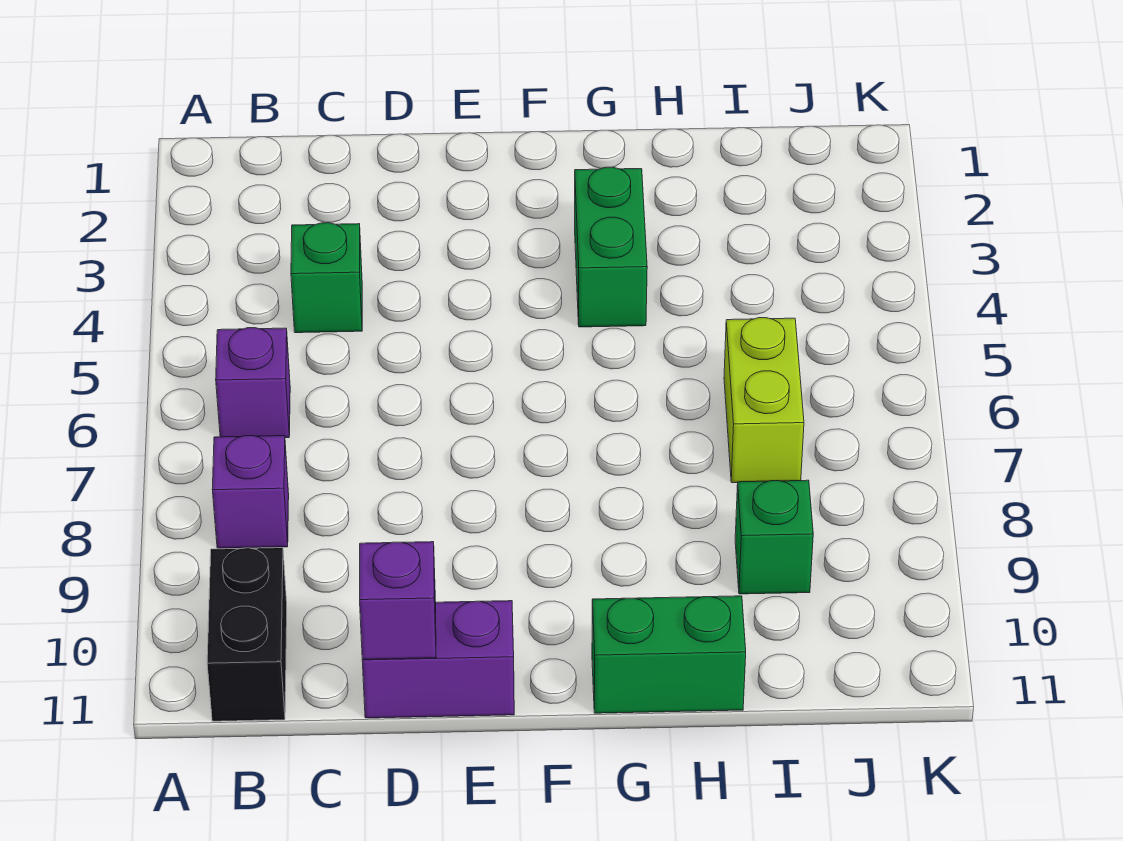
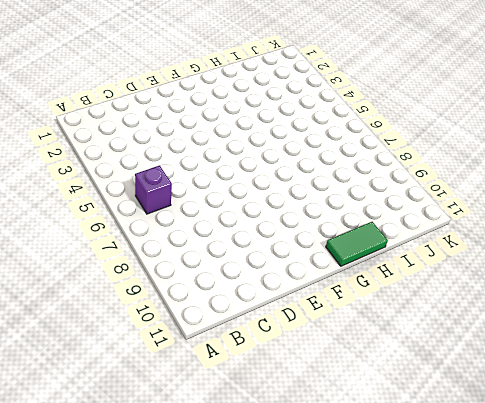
green 1x2 tile [326,222,388,266] -> green 1x2 brick [592,596,746,713]
none -> purple 1x1 brick [212,436,289,548]
none -> black 1x2 brick [207,548,287,721]

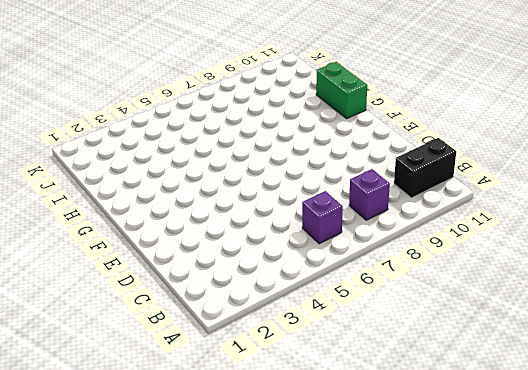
none -> green 1x1 brick [291,223,362,333]
none -> purple 1x2 brick [362,601,514,718]

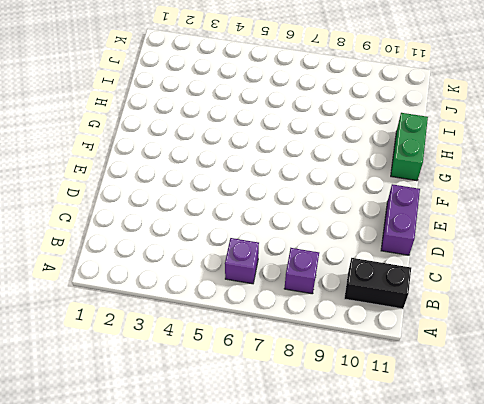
none -> green 1x1 brick [291,223,362,333]
none -> green 1x2 brick [575,167,647,327]

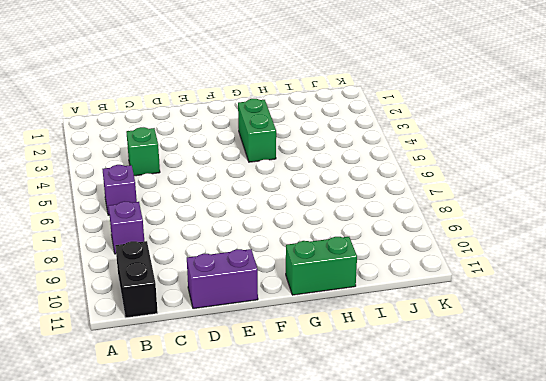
none -> lime 1x2 brick [724,318,804,483]
none -> green 1x1 brick [735,480,813,594]

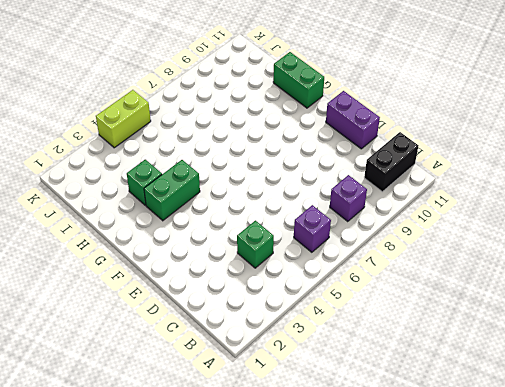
green 1x1 brick [127,160,162,205] -> green 1x1 brick moved to [735,480,813,594]
lime 1x2 brick [96,90,151,148] -> lime 1x2 brick moved to [724,318,804,483]
none -> purple 1x1 brick [360,542,436,659]

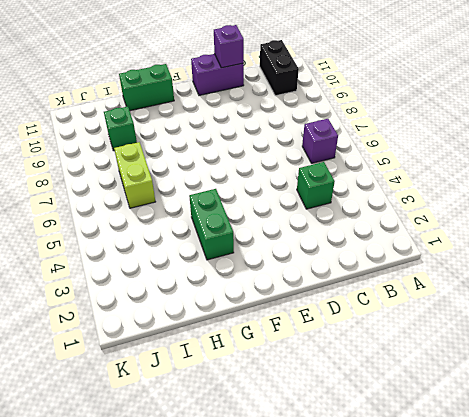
none -> purple 1x1 brick [212,436,289,548]

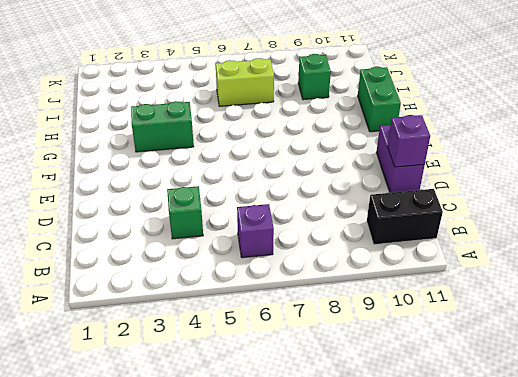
none -> purple 1x1 brick [212,436,289,548]

